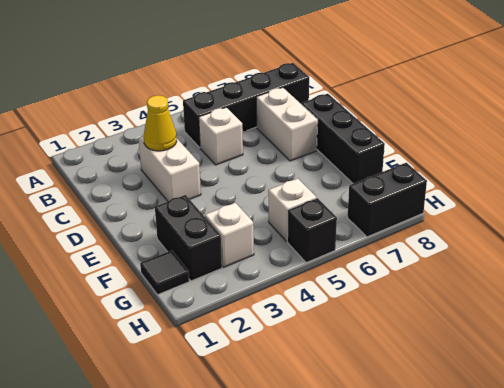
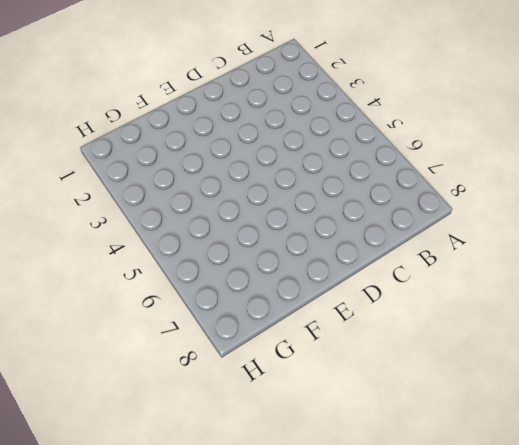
none -> black 1x4 brick [183,63,309,148]
none -> white 1x2 brick [138,136,201,201]
none -> white 1x1 brick [199,107,243,165]

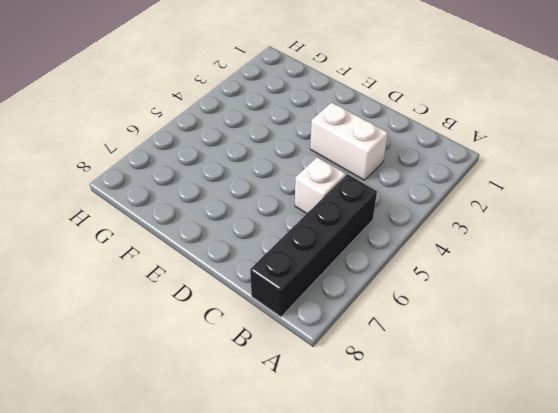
none -> white 1x2 brick [256,87,318,161]
none -> black 1x3 brick [302,94,385,184]
none -> black 1x2 brick [155,195,222,281]

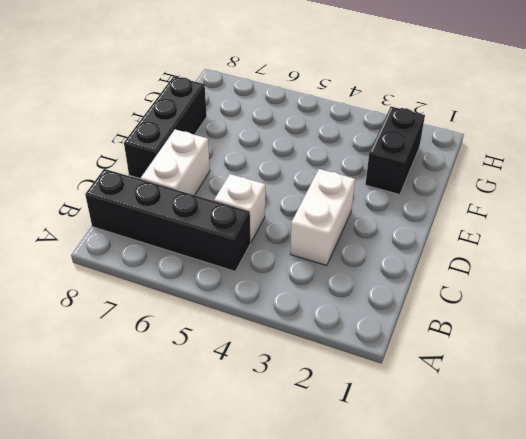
none -> black 1x1 tile [140,250,189,295]
none -> white 1x1 brick [205,203,254,267]
none -> white 1x1 brick [268,178,316,241]

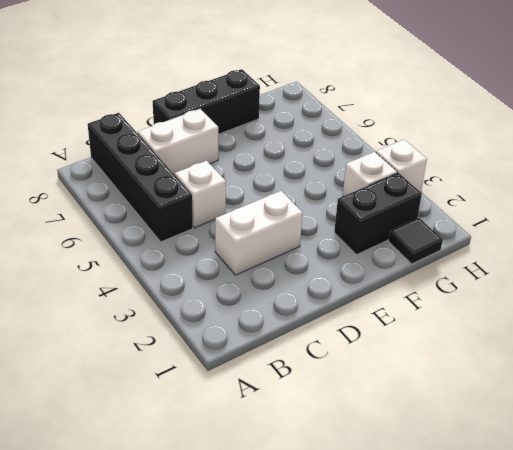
white 1x1 brick [376,139,427,192] -> white 1x1 brick moved to [268,178,316,241]
none -> black 1x1 brick [287,198,337,263]
none -> black 1x2 brick [348,163,427,237]
none -> yellow 1x1 cone [144,95,177,151]

